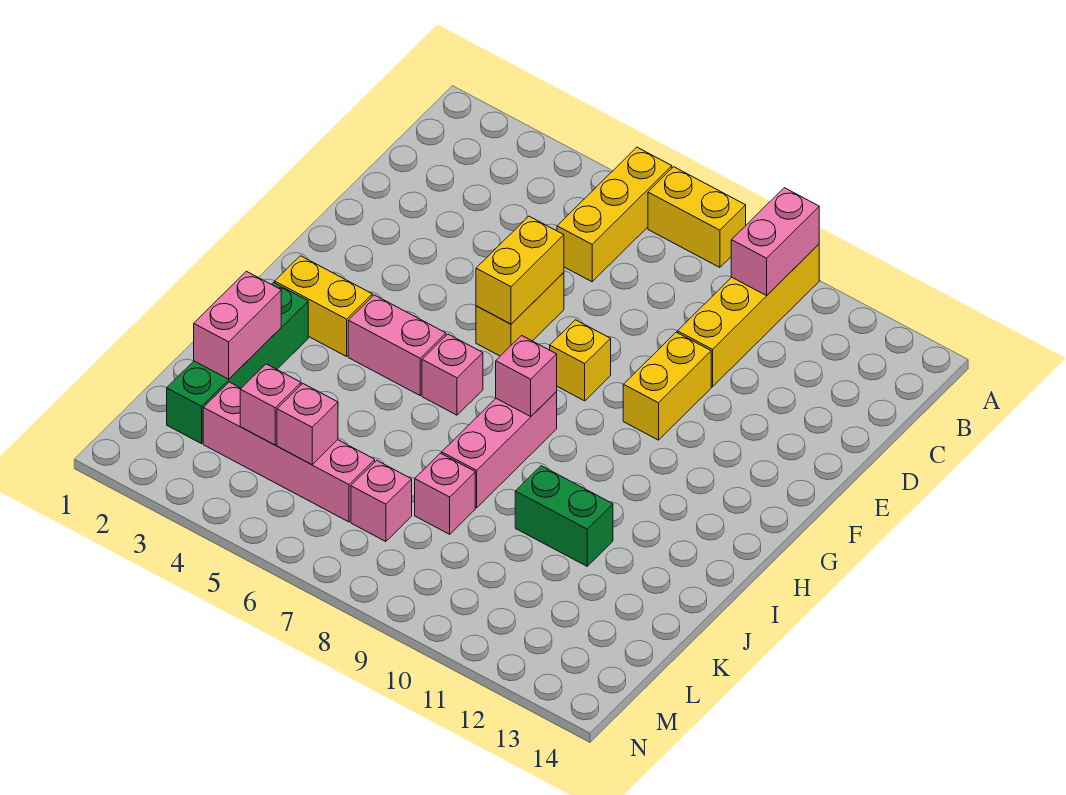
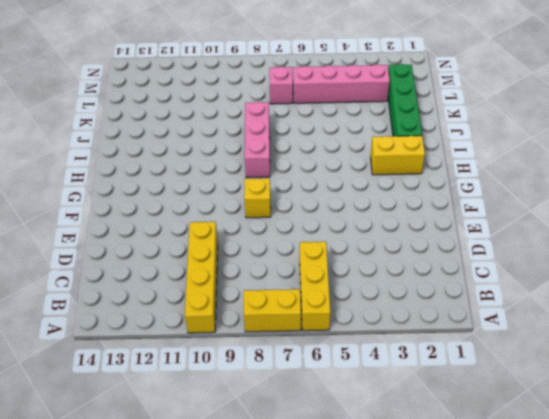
none -> yellow 1x2 brick [476,273,564,356]
none -> yellow 1x2 brick [623,332,711,440]
none -> pink 1x2 brick [348,295,446,395]

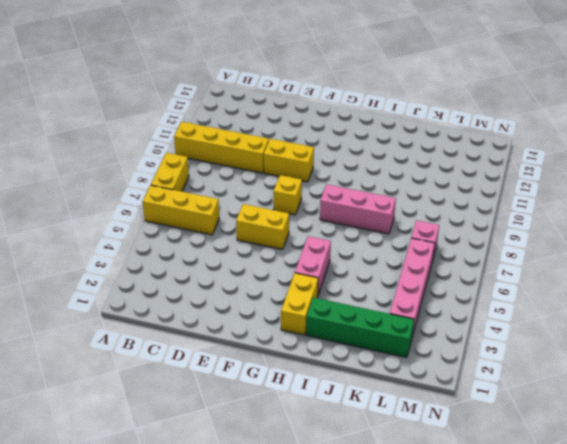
none -> pink 1x1 brick [422,334,483,415]
none -> green 1x2 brick [515,466,613,566]
none -> pink 1x1 brick [415,453,475,534]

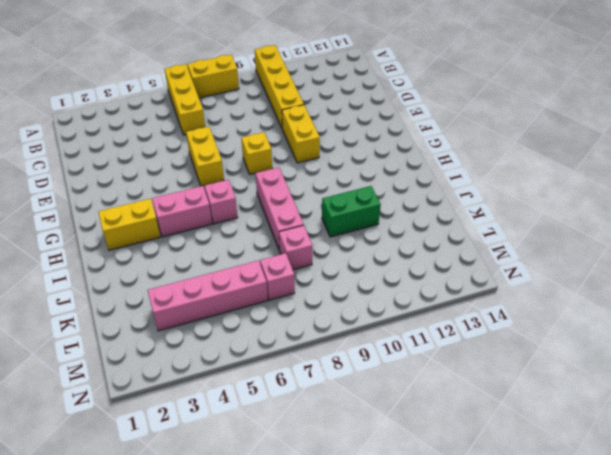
none -> green 1x4 brick [167,283,308,444]
none -> pink 1x2 brick [731,188,819,296]
none -> yellow 1x2 brick [476,216,564,324]

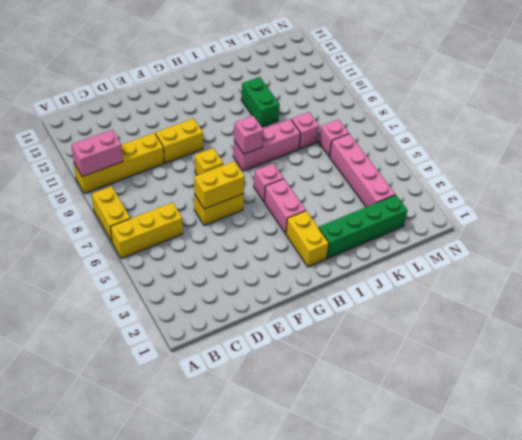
none -> pink 1x2 brick [194,271,281,379]
none -> pink 1x1 brick [240,364,301,445]
none -> pink 1x1 brick [277,384,338,465]

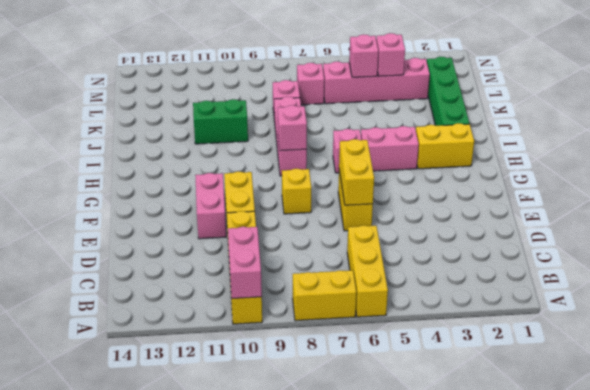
pink 1x2 brick [195,173,226,239] -> pink 1x2 brick moved to [194,271,281,379]

